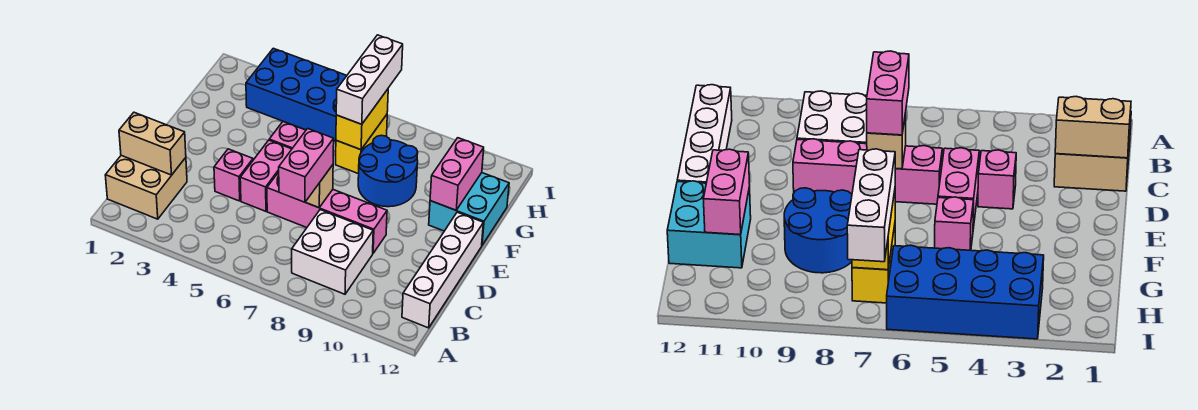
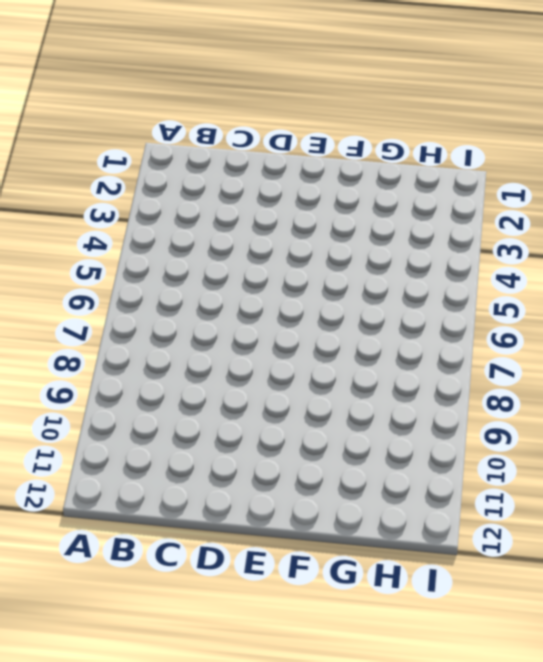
none -> tan 2x2 brick [105,155,187,219]
none -> white 2x2 brick [292,210,373,294]
none -> white 1x4 brick [402,212,483,328]

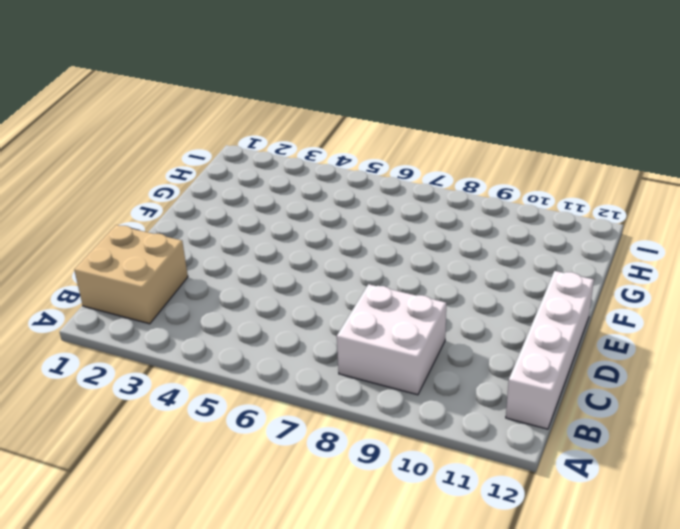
none -> pink 1x1 brick [214,149,253,201]
none -> pink 1x2 brick [240,140,292,211]
none -> pink 1x4 brick [267,172,387,253]

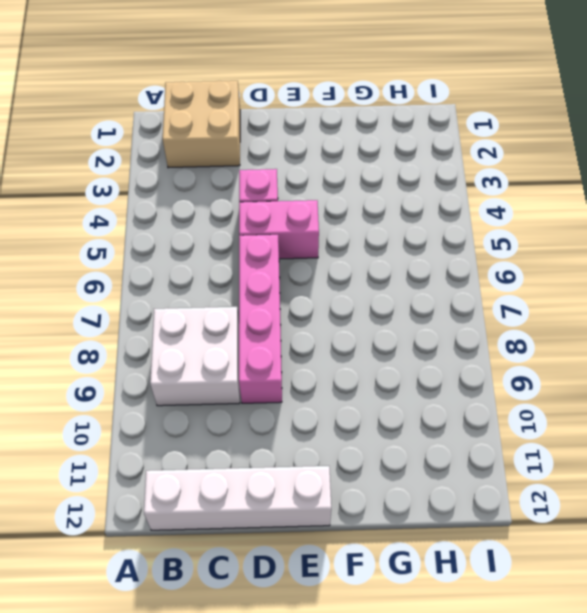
none -> pink 1x1 brick [269,122,306,149]
none -> blue 2x2 round brick [358,135,418,207]
none -> cyan 2x2 brick [429,173,509,245]

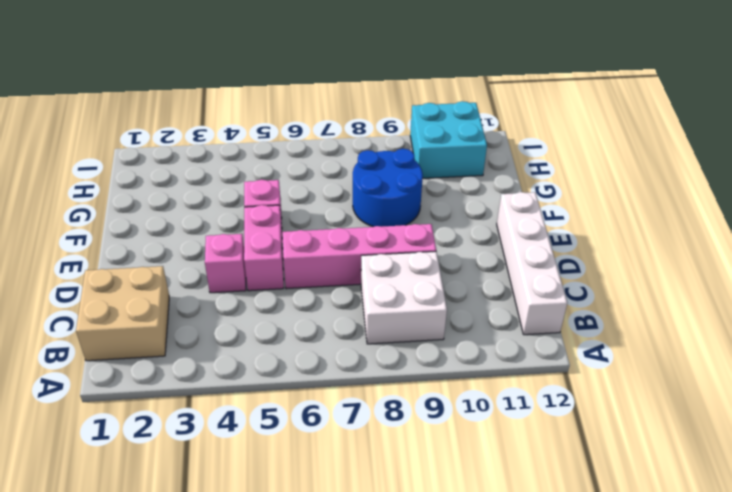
cyan 2x2 brick [410,101,487,178] -> cyan 2x2 brick moved to [429,173,509,245]
none -> yellow 1x2 brick [336,115,387,174]
none -> blue 2x4 brick [246,48,347,141]
none -> tan 1x2 brick [119,112,186,175]

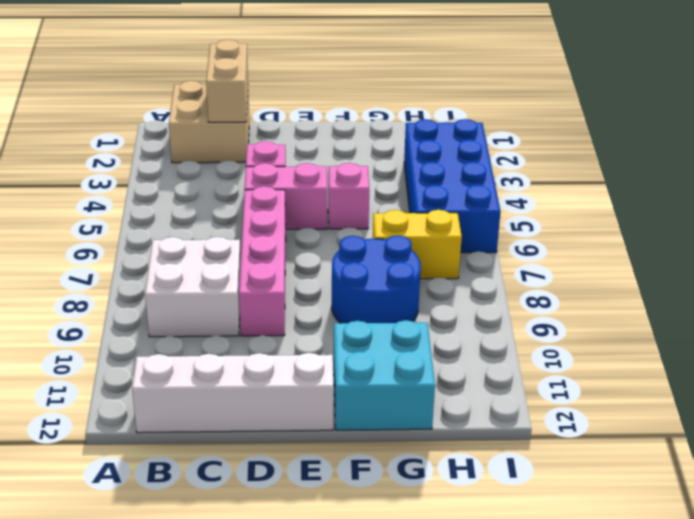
none -> tan 1x1 brick [305,165,333,208]
none -> pink 1x2 brick [430,138,484,210]
none -> yellow 1x2 brick [336,89,388,150]

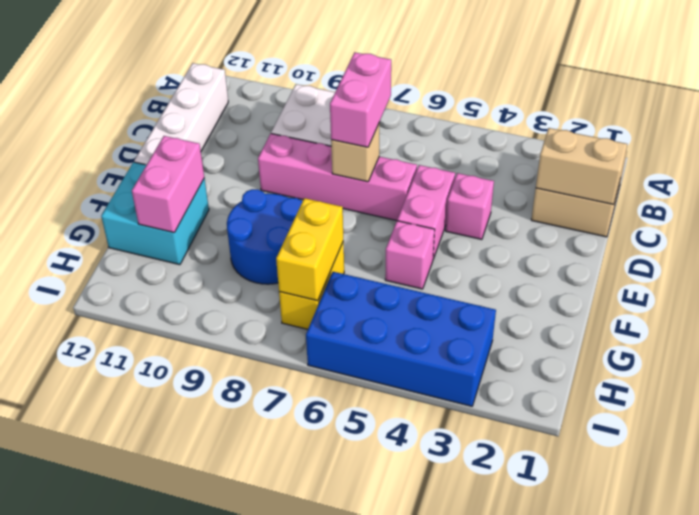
none -> white 1x3 brick [336,35,403,124]

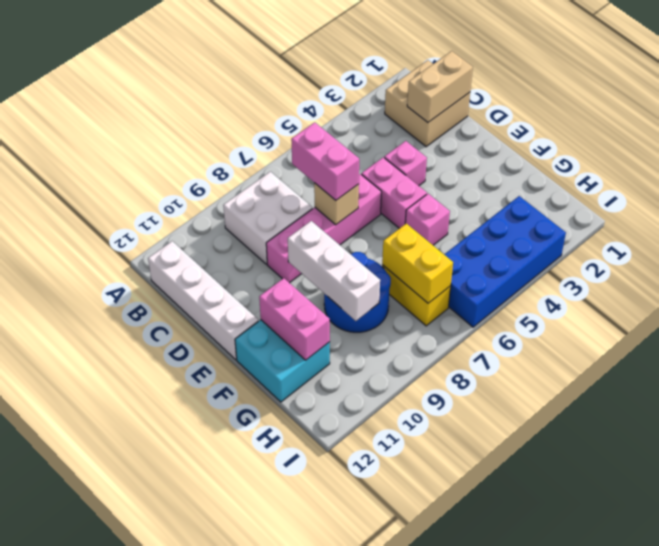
white 1x3 brick [288,221,380,321] -> white 1x3 brick moved to [336,35,403,124]

